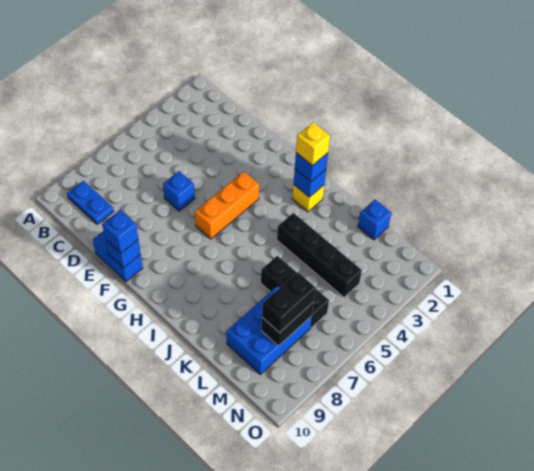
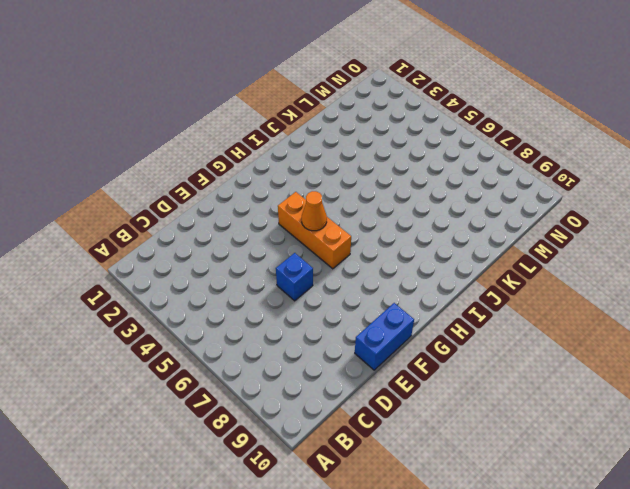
orange 1x1 cone [302,191,327,231] -> none
none -> blue 1x2 plate [67,181,114,225]
none -> yellow 1x1 brick [292,185,324,212]
none -> black 1x4 brick [277,213,362,297]

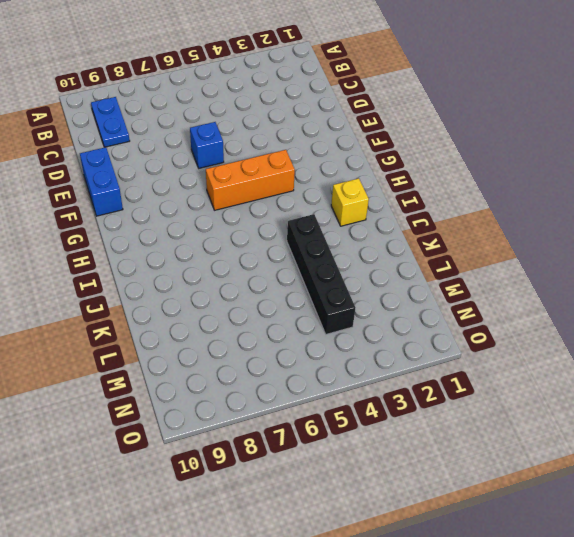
none -> black 1x3 brick [261,256,329,327]
none -> blue 1x1 brick [358,200,391,240]
none -> blue 2x3 brick [226,286,312,374]

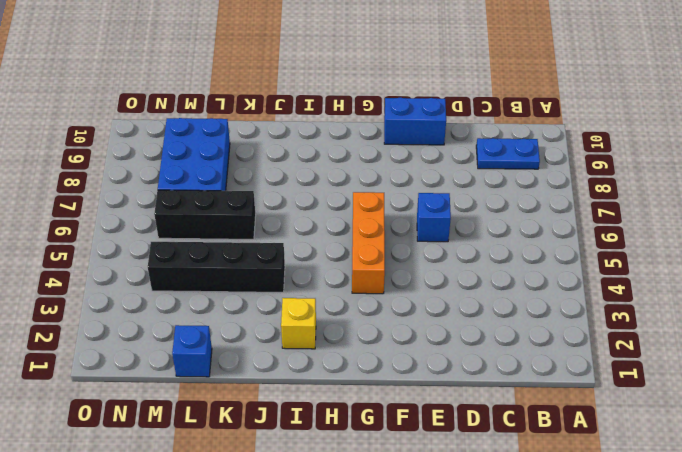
none -> blue 1x1 brick [105,239,141,268]
none -> blue 1x1 brick [294,169,326,197]
none -> black 1x2 brick [262,302,314,346]

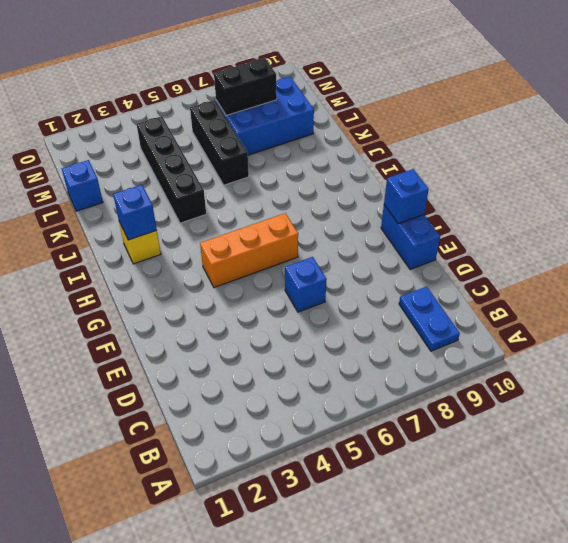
none -> blue 1x1 brick [102,210,138,253]
none -> blue 1x1 brick [295,153,328,182]
none -> black 1x2 brick [262,272,316,333]

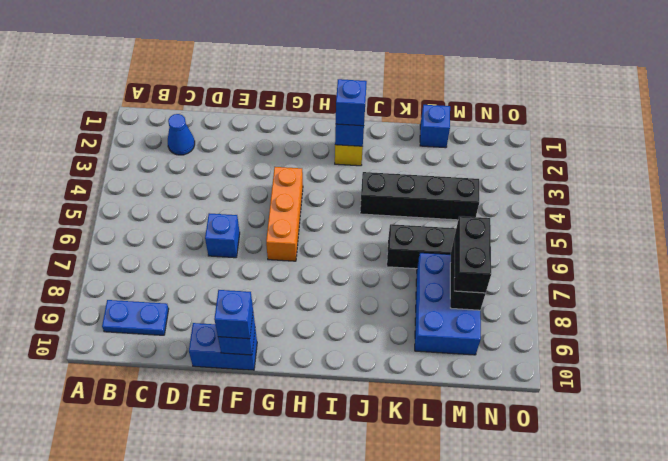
blue 1x1 cone [168,114,195,155] -> none
none -> yellow 1x1 brick [296,122,330,166]

